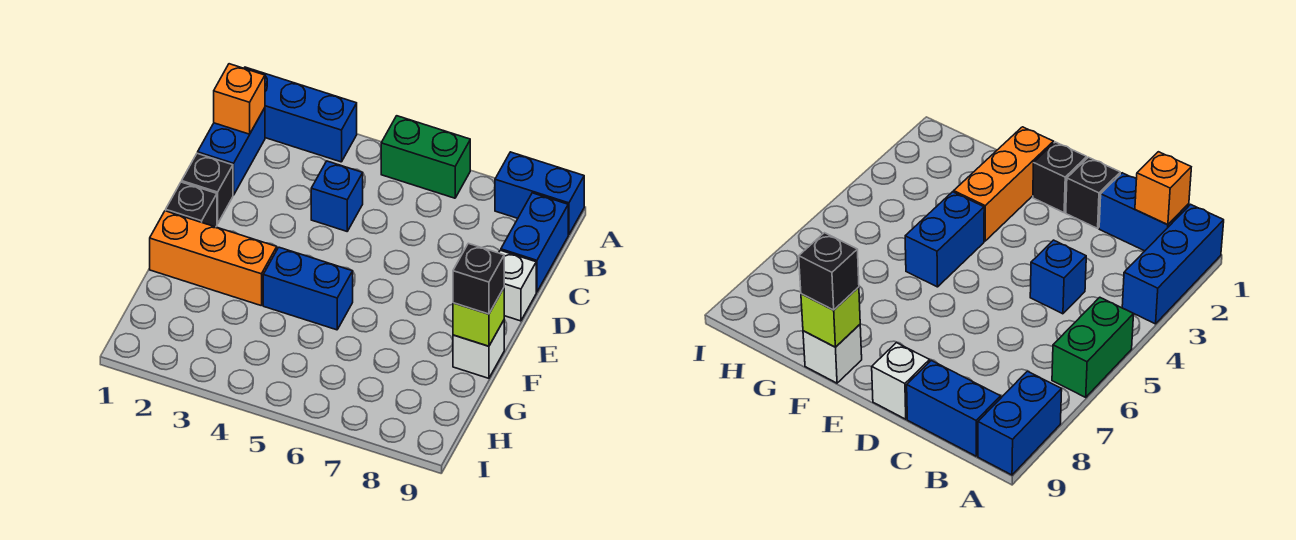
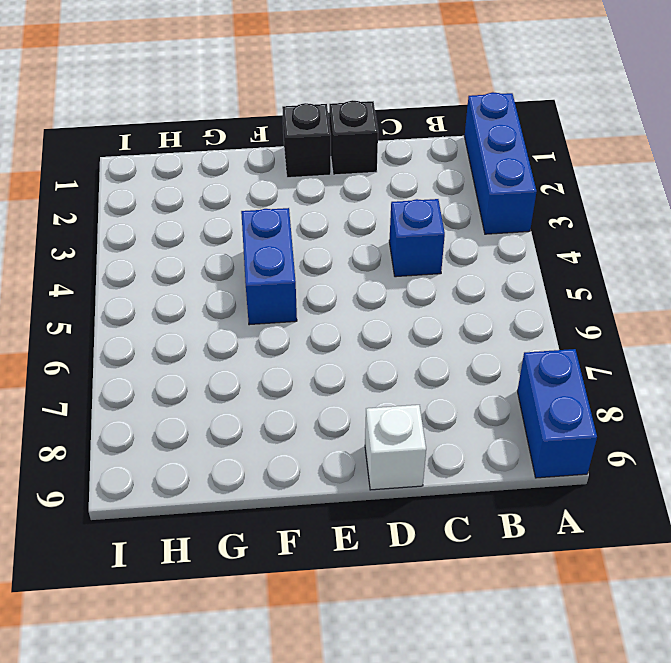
none -> green 1x2 brick [381,116,470,198]
none -> blue 1x2 brick [198,108,265,195]
none -> blue 1x2 brick [501,193,568,292]

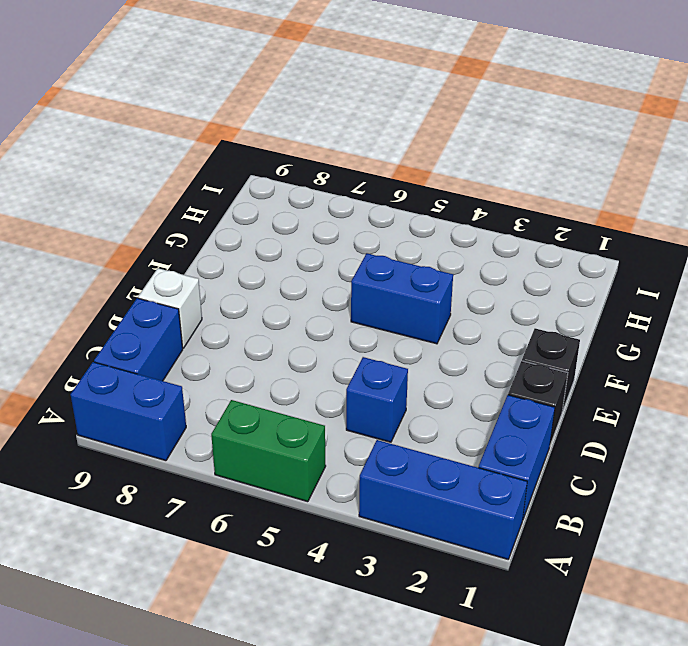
none -> orange 1x3 brick [150,211,277,306]
none -> white 1x1 brick [453,320,504,378]
none -> orange 1x1 brick [214,64,265,134]

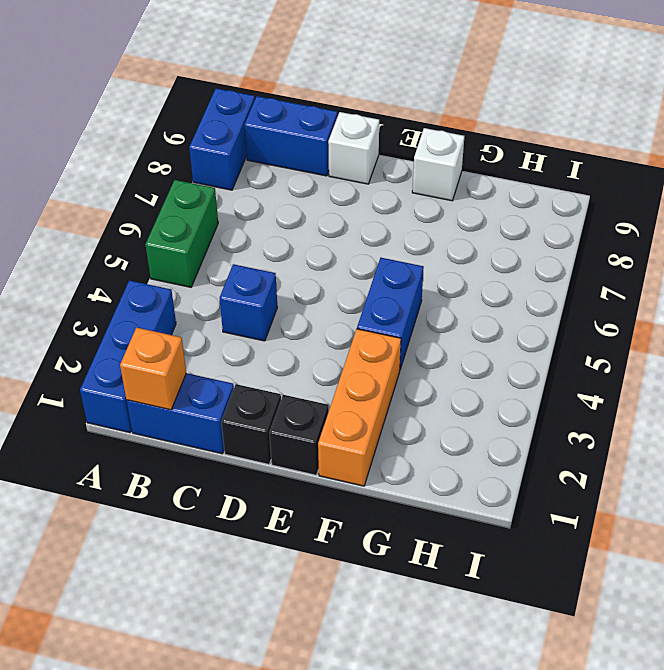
none -> lime 1x1 brick [453,288,504,346]
none -> black 1x1 brick [453,243,504,314]

